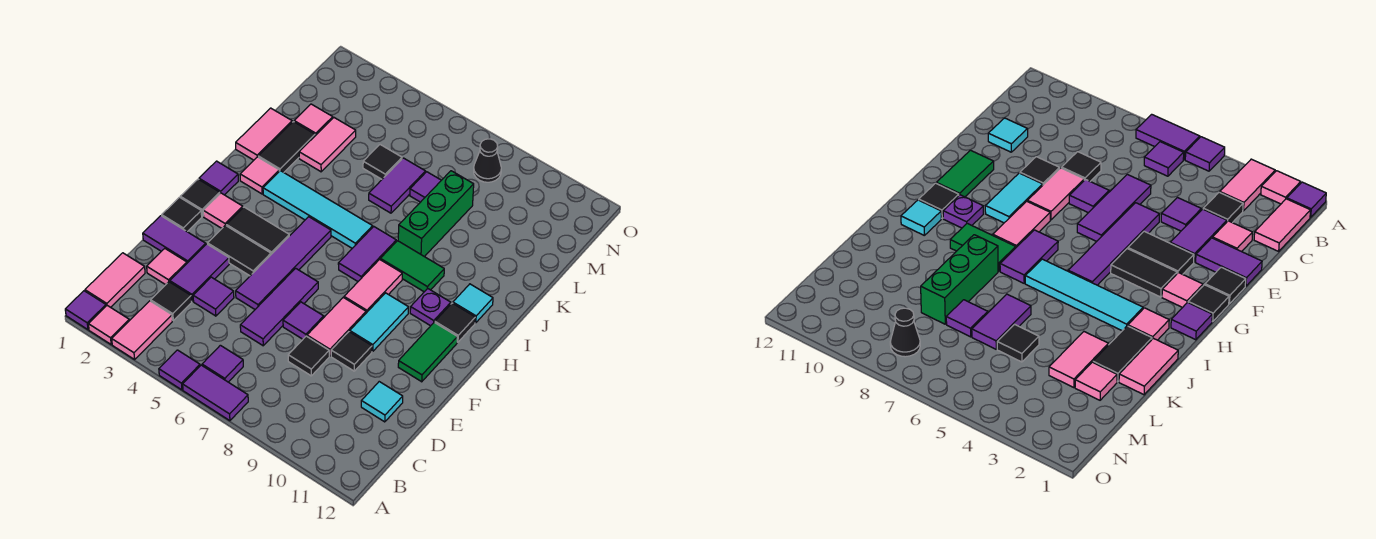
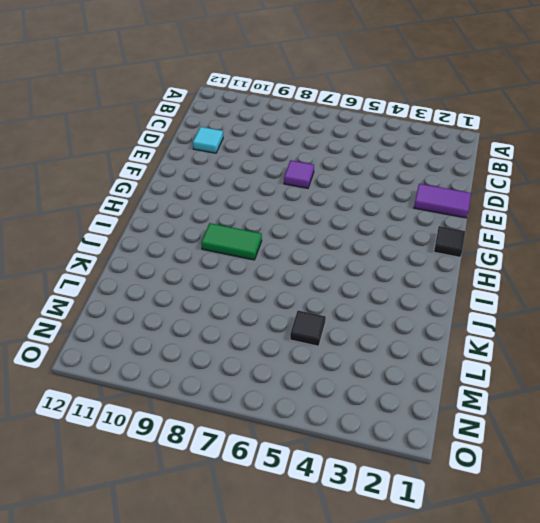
none -> purple 1x1 tile [65,291,106,330]
none -> pink 1x1 tile [88,306,129,344]
none -> pink 1x2 tile [112,301,172,359]
none -> purple 1x1 tile [159,350,200,390]

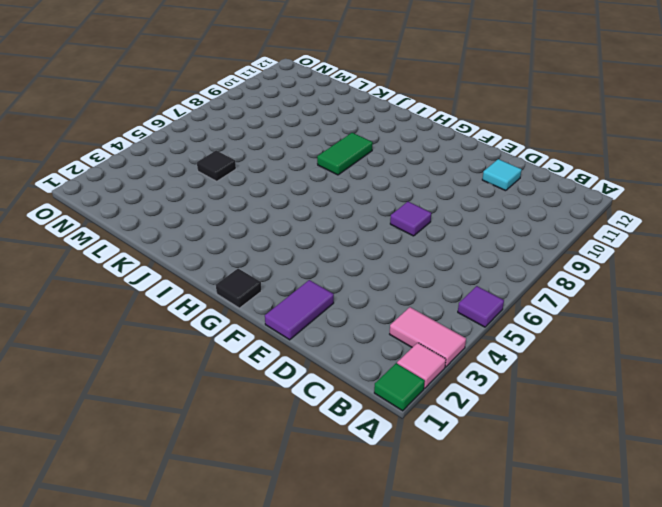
green 1x1 tile [374,363,425,411] -> purple 1x1 tile [65,291,106,330]
none -> purple 1x2 tile [183,365,248,421]
none -> pink 1x2 tile [85,253,145,307]
none -> purple 1x1 tile [202,345,243,382]
none -> black 1x1 tile [151,282,192,320]

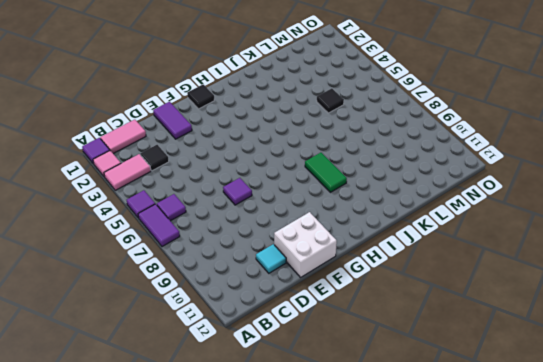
white 2x2 brick [274,212,337,277] -> green 1x2 tile [398,323,457,382]
none -> pink 1x1 tile [147,249,187,285]
none -> purple 1x2 tile [170,244,229,301]
none -> purple 1x1 tile [193,277,234,316]
none -> purple 1x3 tile [240,268,318,346]

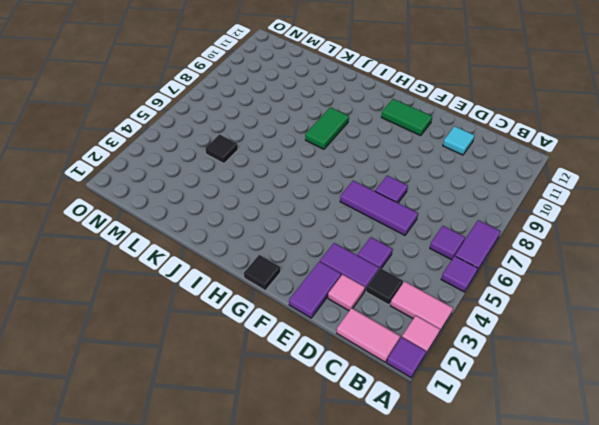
none -> black 1x1 tile [288,336,329,376]
none -> purple 1x4 tile [236,217,331,309]
none -> pink 1x2 tile [307,297,366,356]
none -> black 1x1 tile [331,332,372,371]

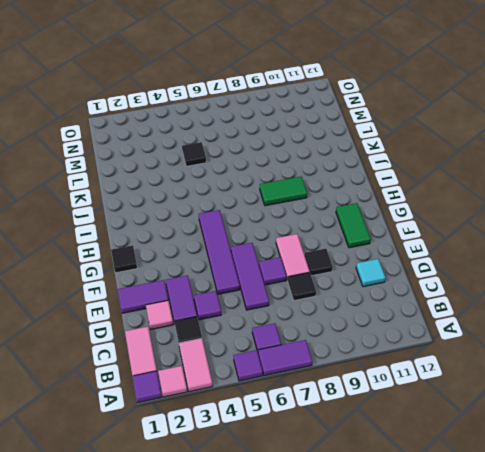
none -> black 1x1 tile [162,197,202,232]
none -> black 1x2 tile [208,225,271,276]
none -> cyan 1x2 tile [350,293,409,352]
none -> pink 1x1 tile [203,193,243,228]

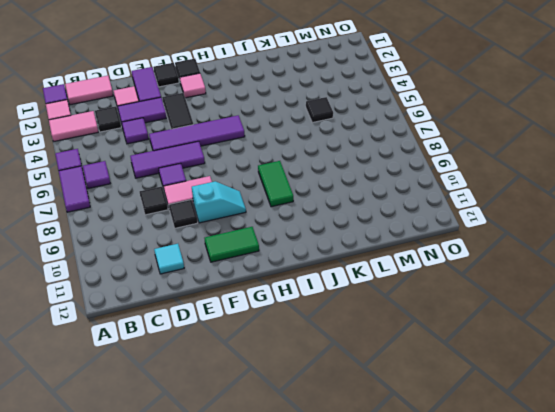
cyan 1x2 slope [192,182,246,223] -> cyan 1x2 tile [350,293,409,352]
none -> black 1x2 tile [226,207,289,254]
none -> pink 1x2 tile [344,259,402,313]
none -> purple 1x1 tile [199,161,238,195]
none -> purple 1x2 tile [338,227,396,281]

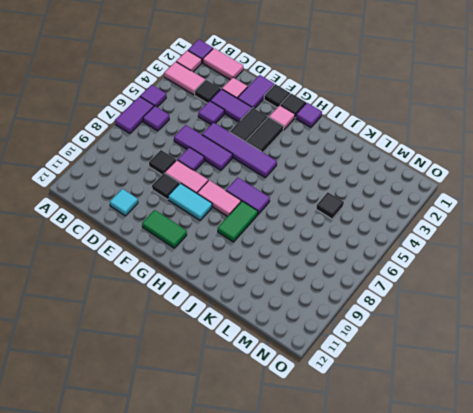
none -> purple 1x1 plate [410,289,451,326]
none -> black 1x1 tile [435,303,475,342]
none -> pink 1x1 tile [240,157,279,194]
none -> cyan 1x4 tile [263,171,373,248]

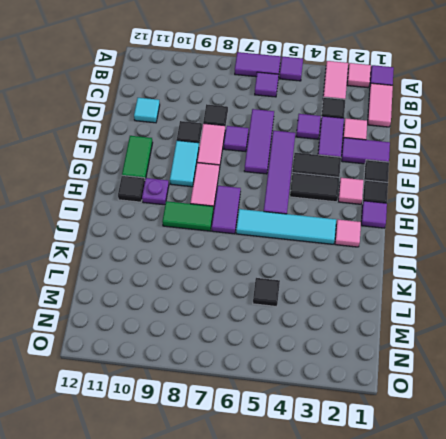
none -> cyan 1x1 tile [453,284,493,323]
none -> pink 1x2 tile [236,108,292,160]
none -> black 1x2 tile [258,122,315,172]
none -> green 1x3 brick [398,171,474,257]

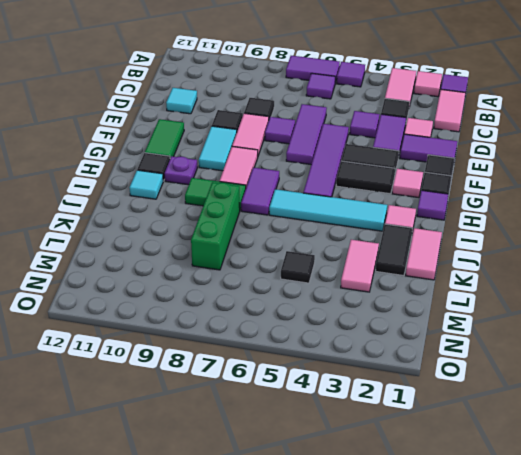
none -> purple 1x2 tile [369,158,426,213]
none -> pink 1x1 tile [294,104,333,136]
none -> purple 1x1 tile [410,172,441,202]
none -> black 1x1 cone [474,139,501,182]

